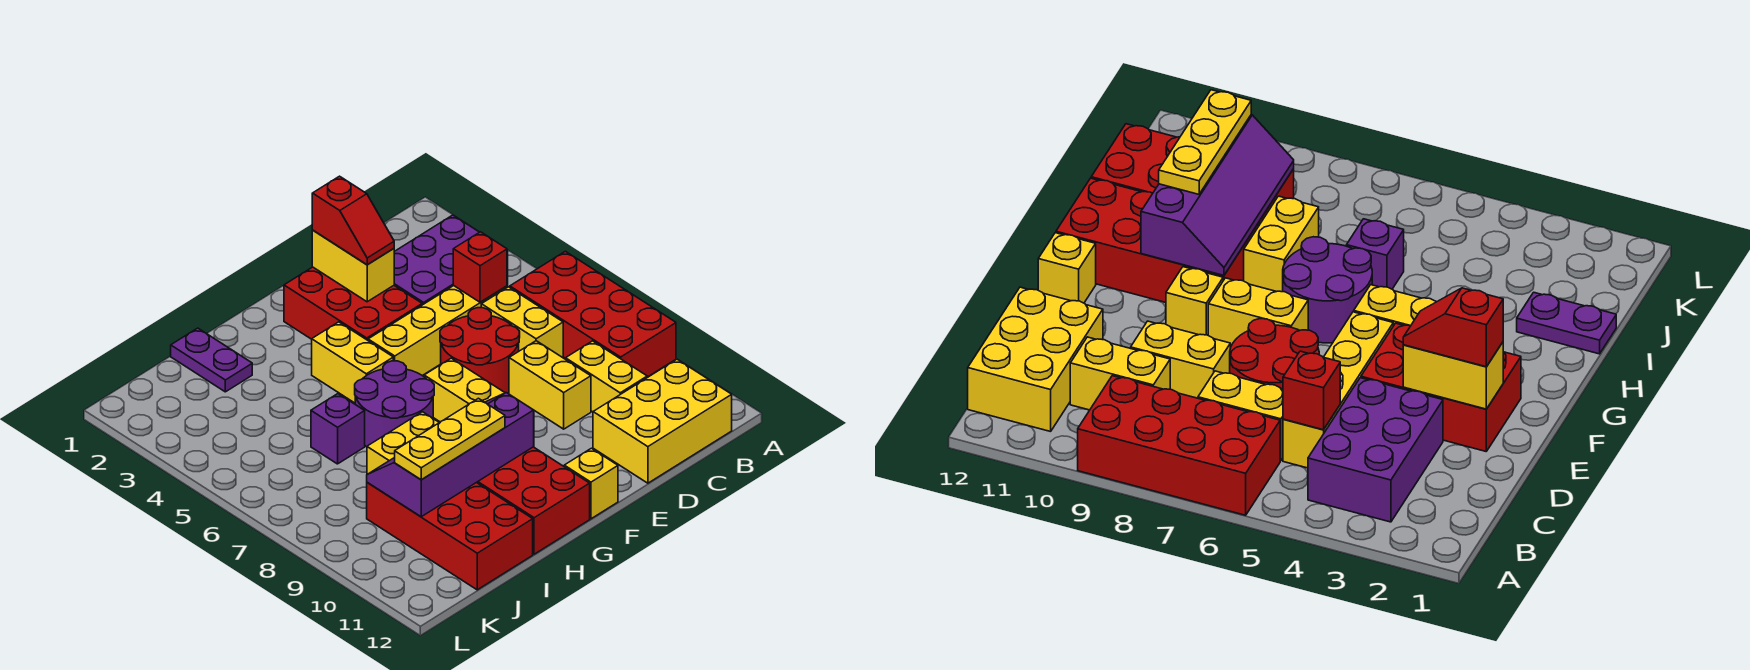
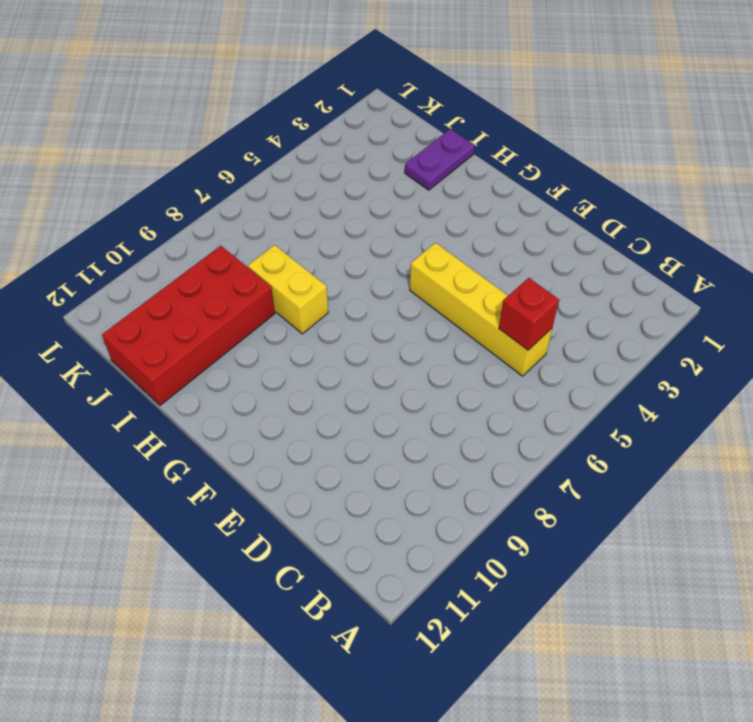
none -> red 2x4 brick [510,251,676,377]
none -> purple 2x3 brick [394,215,508,305]
none -> yellow 2x3 brick [593,359,732,483]

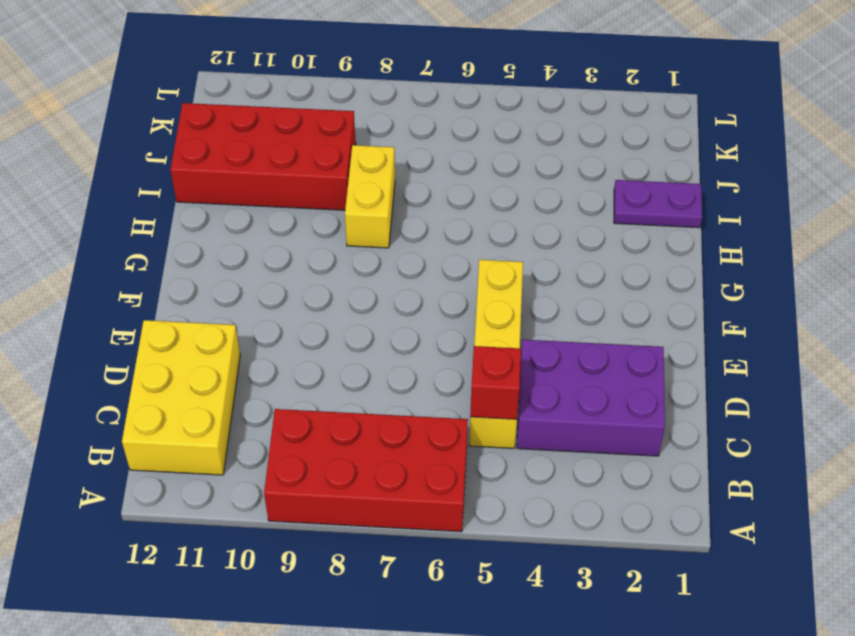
purple 2x3 brick [517,340,665,456] -> purple 2x3 brick turned to [394,215,508,305]
none -> yellow 1x2 brick [481,287,563,358]
none -> yellow 1x2 brick [566,341,647,412]
none -> red 2x2 round brick [440,308,520,393]

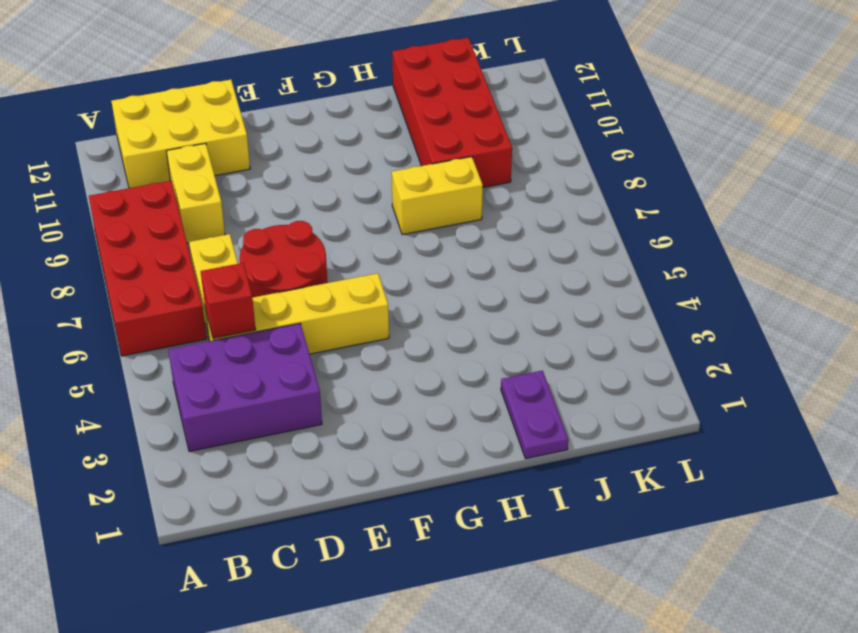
none -> yellow 1x2 brick [509,341,591,429]
none -> red 2x3 brick [284,267,422,340]
none -> yellow 1x2 brick [424,358,505,422]

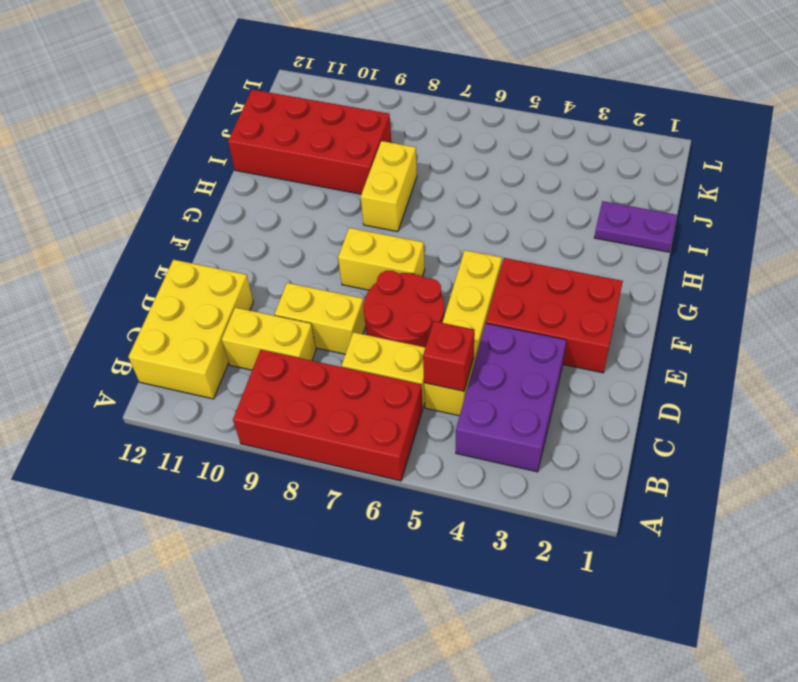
none -> yellow 1x1 brick [1166,267,1223,335]
none -> yellow 1x1 brick [564,448,618,519]
none -> yellow 1x2 brick [312,322,393,403]

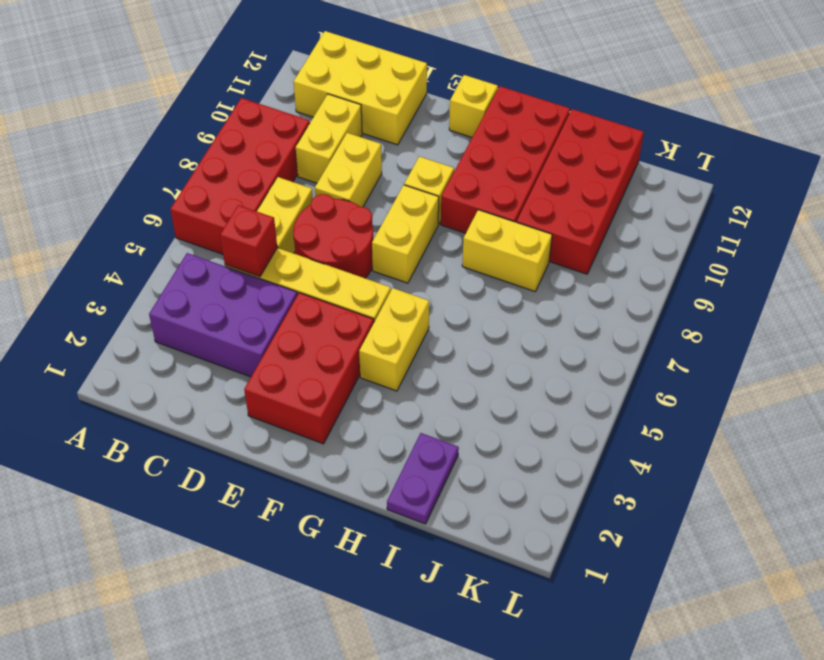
none -> purple 2x2 round brick [355,361,434,447]
none -> purple 1x1 brick [311,394,365,464]
none -> yellow 1x2 brick [312,230,394,302]

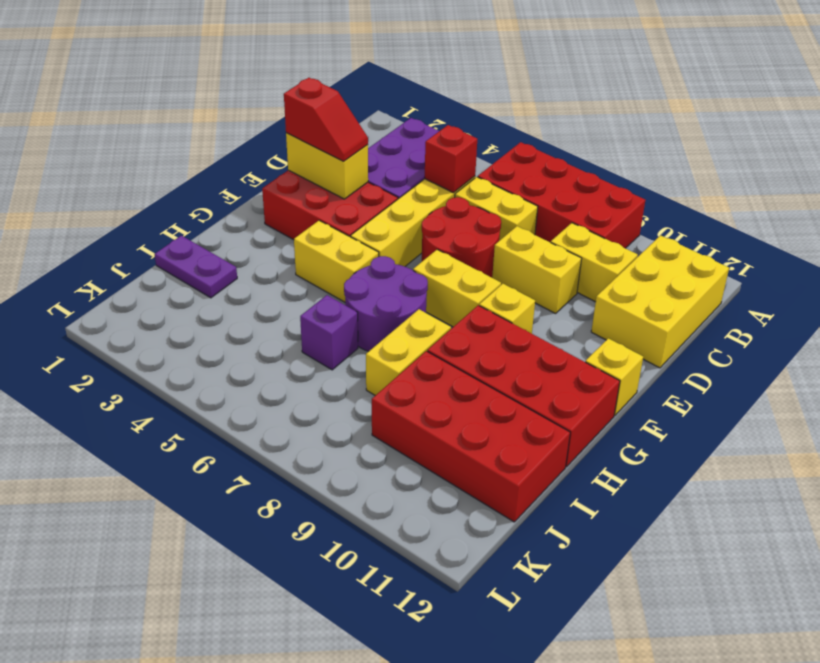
none -> purple 2x4 slope [367,393,534,517]
none -> yellow 1x3 plate [395,398,505,480]

